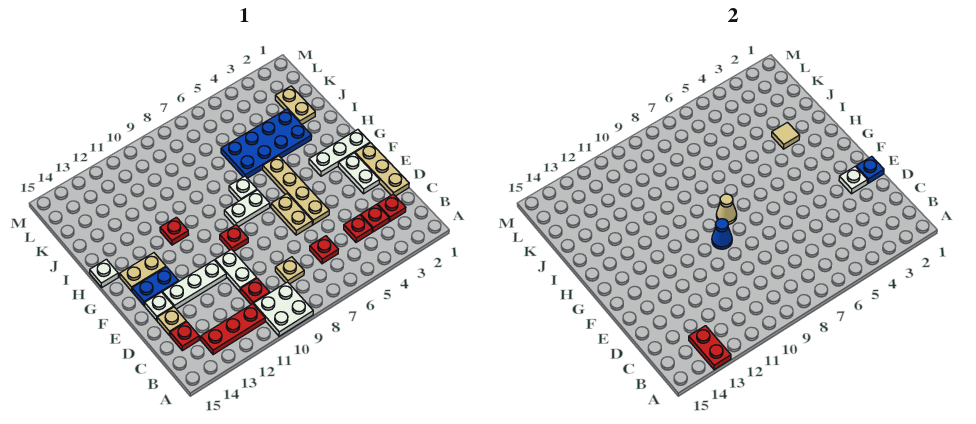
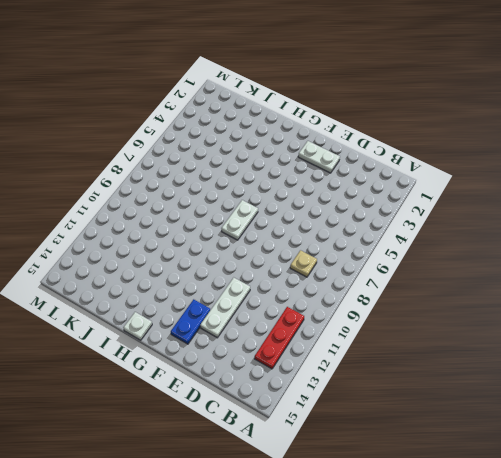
none -> white 2x2 plate [254,282,313,336]
none -> red 1x1 plate [377,194,406,221]
none -> red 1x1 plate [361,205,389,232]
none -> red 1x1 plate [344,215,372,242]

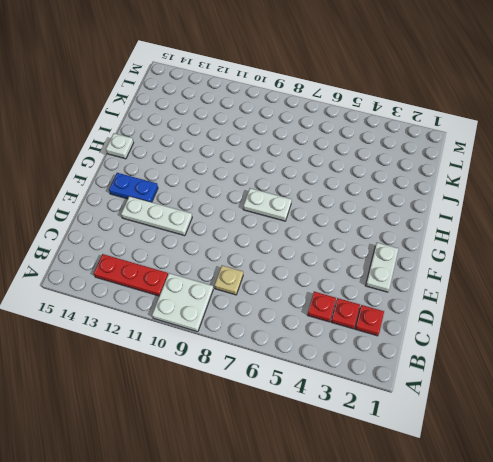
none -> red 1x1 plate [310,236,338,264]
none -> red 1x1 plate [241,278,270,304]
none -> red 1x1 plate [170,322,199,351]
none -> tan 1x3 plate [355,143,409,196]

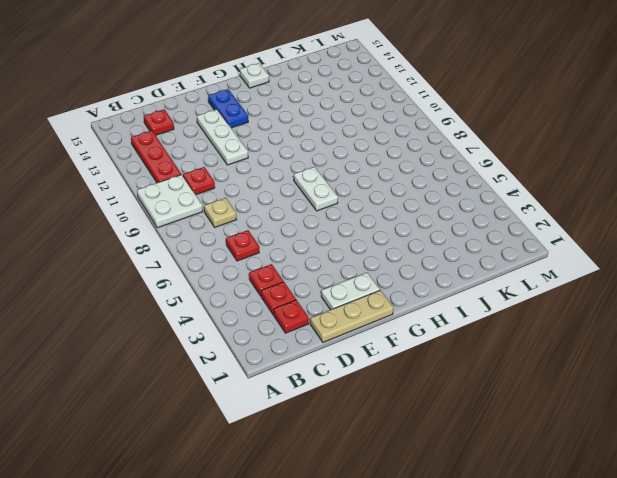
none -> white 1x2 plate [215,249,257,292]
none -> tan 1x1 plate [157,307,186,335]
none -> tan 1x4 plate [263,156,329,225]
none -> tan 1x2 plate [271,194,312,235]

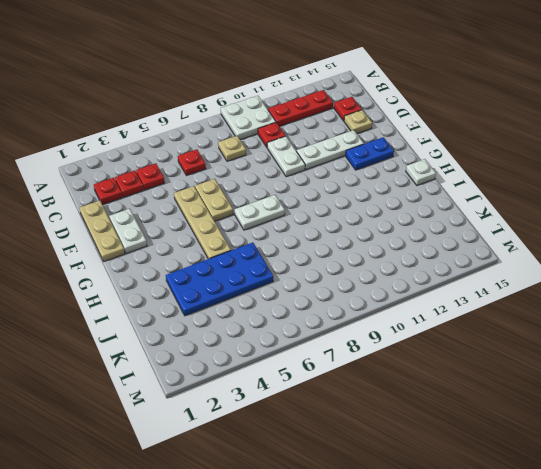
none -> white 1x1 plate [145,292,174,321]
none -> red 1x1 plate [220,225,248,251]
none -> white 1x3 plate [309,129,370,176]
none -> tan 1x2 plate [120,253,166,291]

